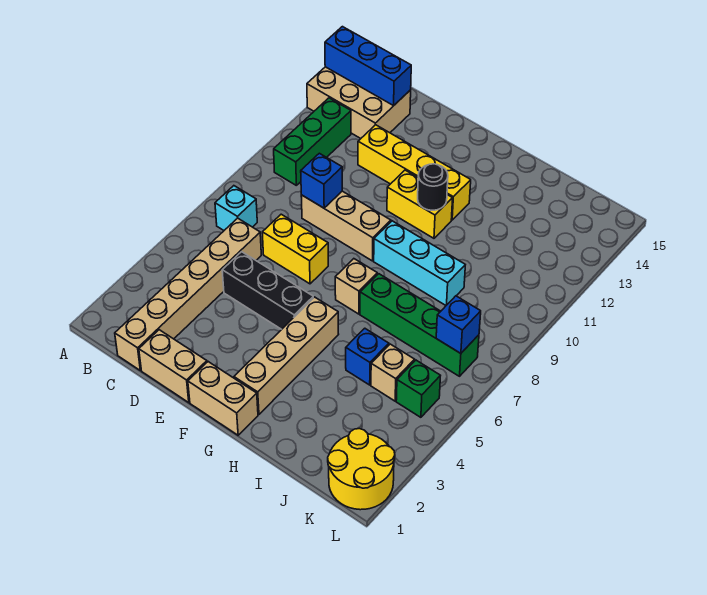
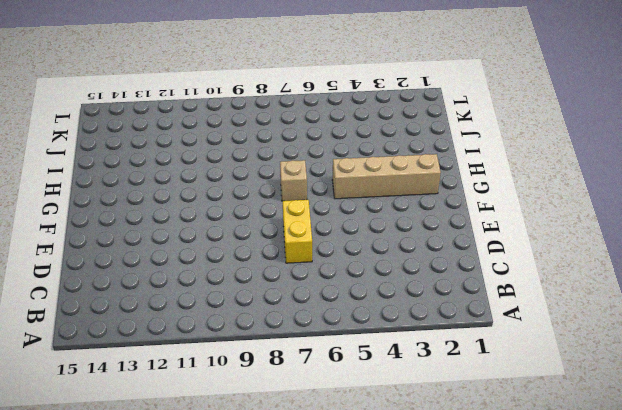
none -> tan 2x3 brick [307,67,411,138]
none -> cyan 1x1 brick [215,186,257,230]
none -> green 1x3 brick [274,98,351,186]

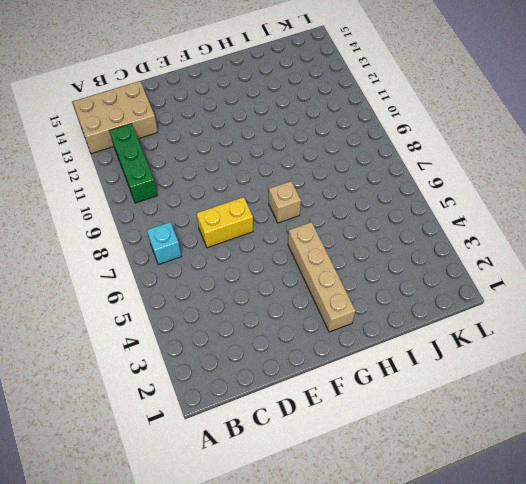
none -> tan 1x6 brick [115,218,261,370]
none -> tan 1x2 brick [139,330,207,403]
none -> black 1x3 brick [222,252,313,329]

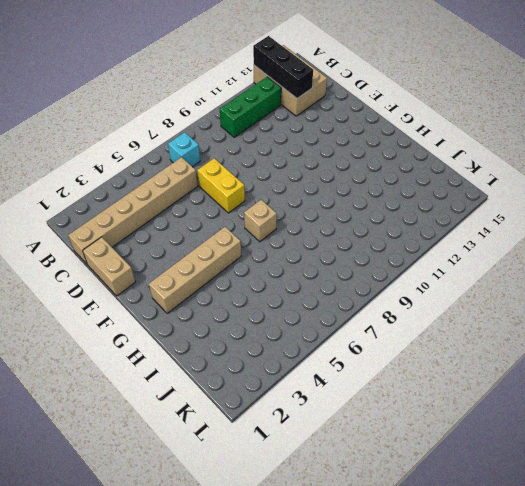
black 1x3 brick [253,36,313,98] -> black 1x3 brick moved to [222,252,313,329]
none -> tan 1x3 brick [301,191,391,261]
none -> yellow 1x4 brick [358,125,471,220]
none -> tan 1x2 brick [188,362,258,435]

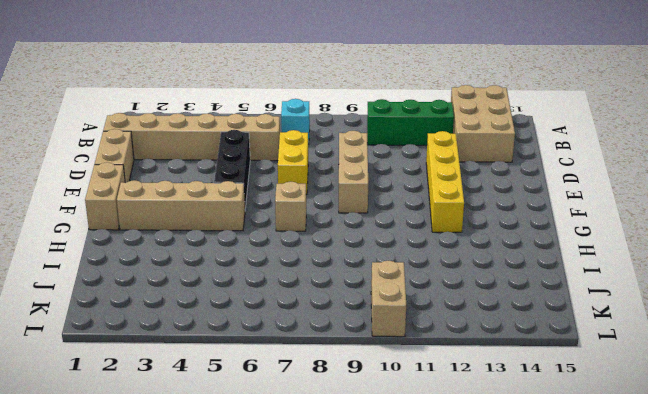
tan 1x2 brick [371,261,406,337] -> none
none -> yellow 1x2 brick [387,170,453,238]
none -> cyan 1x3 brick [374,221,465,305]
none -> green 1x4 brick [360,274,479,376]

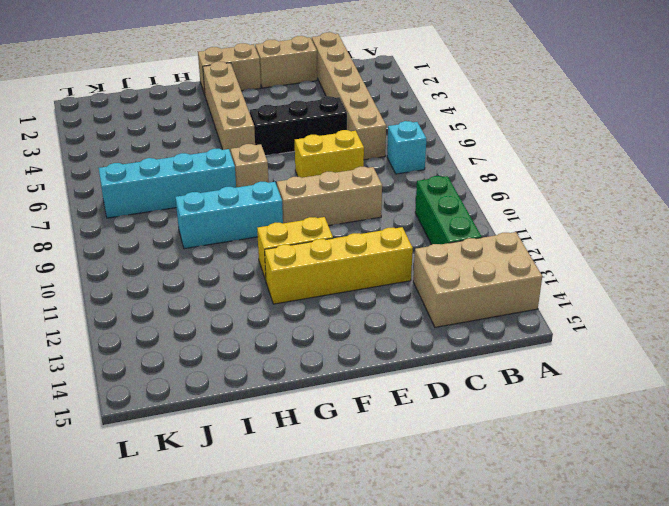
cyan 1x4 brick [99,149,236,218] -> green 1x4 brick [360,274,479,376]
none -> blue 1x1 brick [346,328,389,385]
none -> tan 1x1 brick [371,344,415,401]
none -> yellow 2x2 round brick [328,429,395,510]

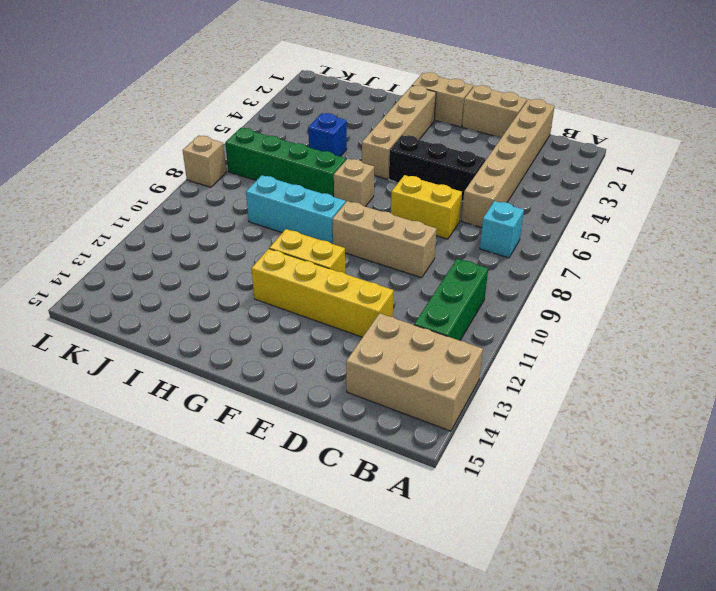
tan 1x1 brick [183,136,226,187] -> tan 1x1 brick moved to [371,344,415,401]
none -> yellow 2x2 round brick [328,429,395,510]
none -> green 1x1 brick [396,360,440,417]
none -> blue 1x3 brick [325,27,411,106]

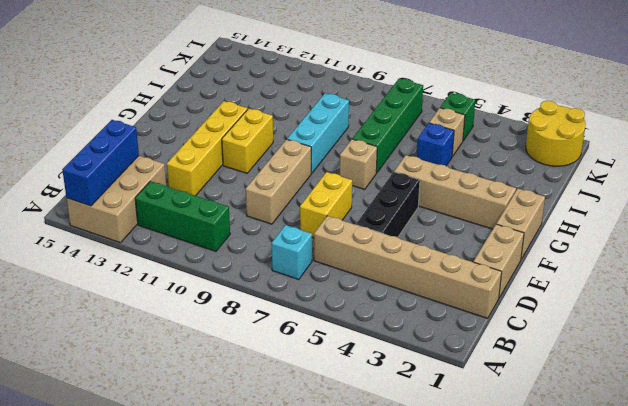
none -> blue 1x1 brick [301,153,342,208]
none -> black 1x1 round brick [418,164,448,210]
none -> blue 1x1 brick [436,296,481,353]

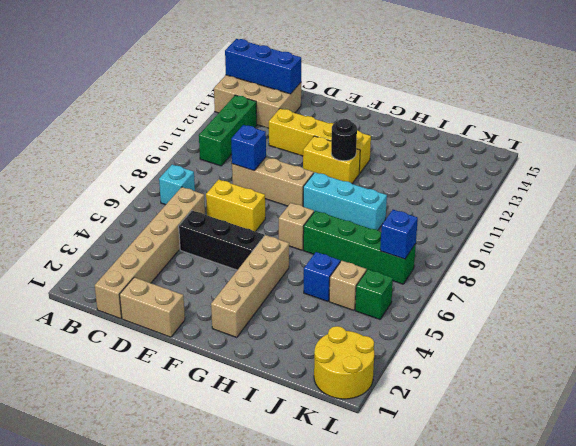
none -> tan 1x2 brick [188,362,258,435]

